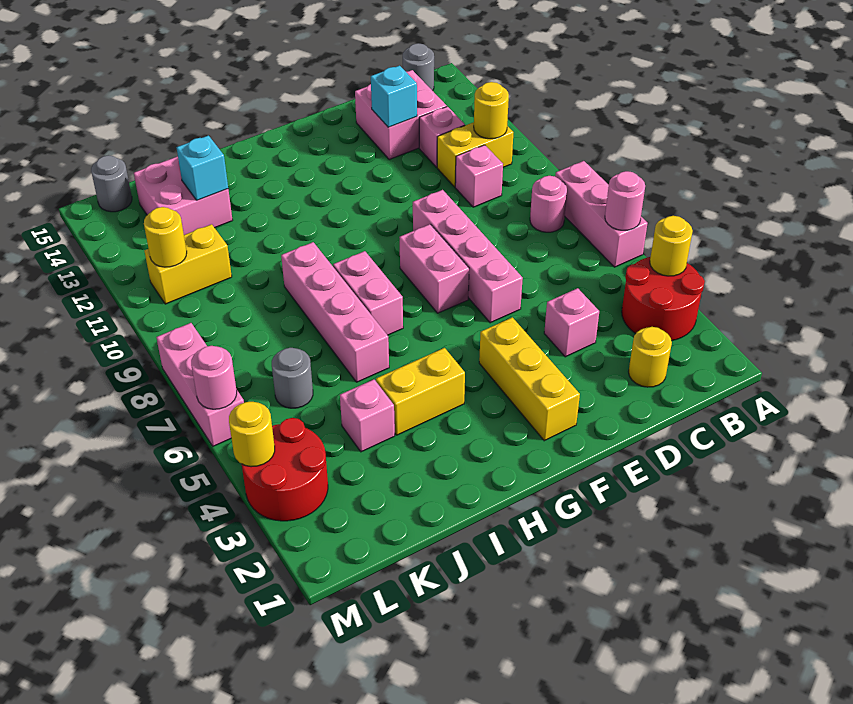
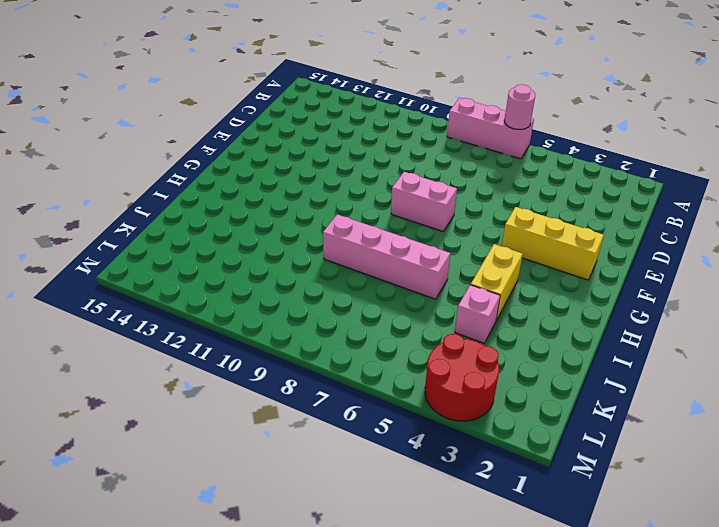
none -> red 2x2 round brick [622,257,705,341]
none -> pink 1x1 round brick [530,176,567,232]
none -> yellow 1x2 brick [437,122,513,187]
none -> grey 1x1 round brick [403,43,434,91]

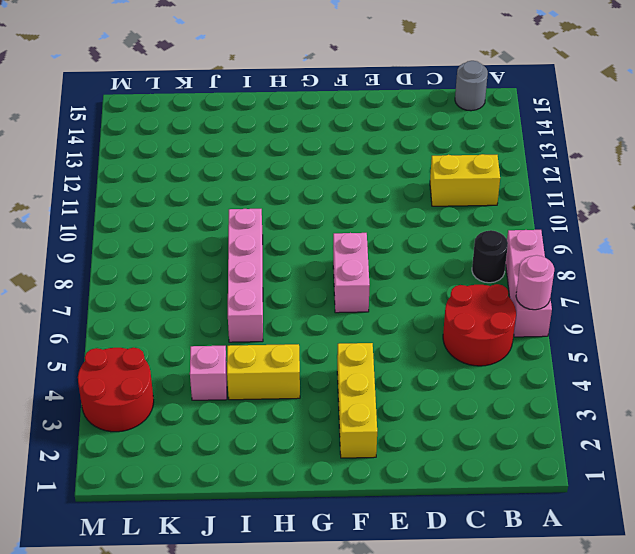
red 2x2 round brick [443,284,516,366] -> red 2x2 round brick moved to [622,257,705,341]
black 1x1 round brick [472,230,508,283] -> pink 1x1 round brick [530,176,567,232]
none -> yellow 1x1 round brick [629,327,672,387]
none -> pink 1x1 brick [455,145,503,207]
none -> pink 1x1 brick [419,107,465,167]
none -> pink 2x2 brick [355,70,447,160]

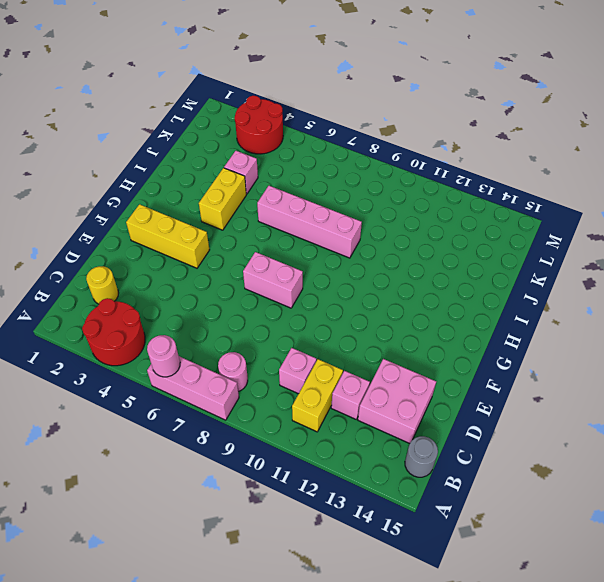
none -> pink 1x1 brick [544,288,599,357]
none -> pink 1x4 brick [413,190,523,323]
none -> pink 1x2 brick [333,251,403,335]
none -> pink 2x2 brick [134,156,233,235]

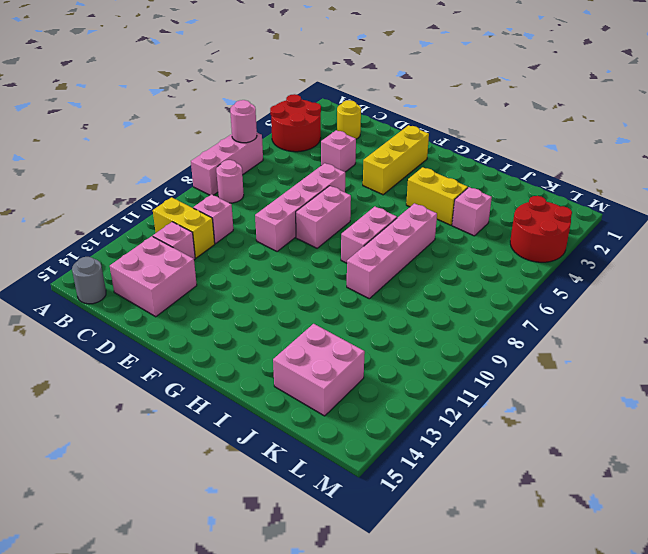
none -> grey 1x1 round brick [272,348,313,408]
none -> yellow 1x2 brick [145,224,232,304]
none -> grey 1x1 round brick [91,155,132,212]
none -> pink 1x3 brick [156,323,244,446]

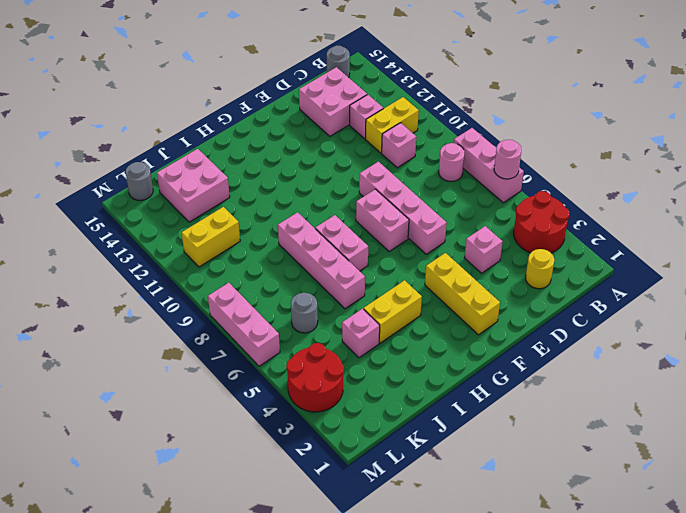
none -> yellow 1x1 round brick [650,216,693,276]
none -> yellow 1x1 round brick [474,82,509,139]
none -> cyan 1x1 brick [371,66,417,127]
none -> cyan 1x1 brick [177,136,228,200]

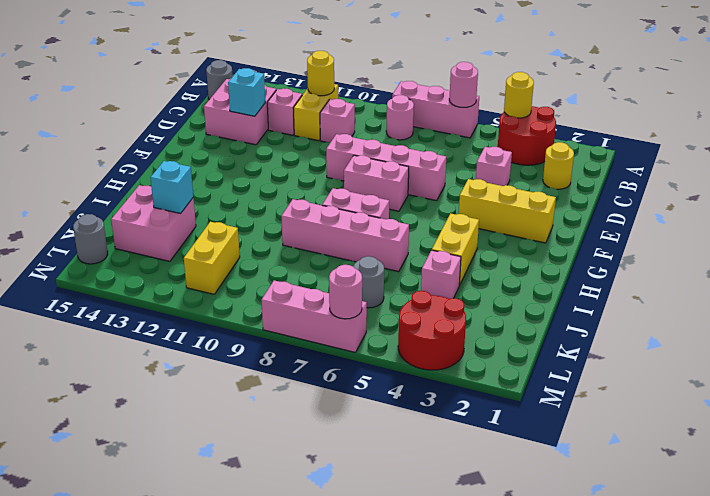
none -> yellow 1x1 round brick [144,207,187,267]
none -> yellow 1x1 round brick [229,402,275,467]

